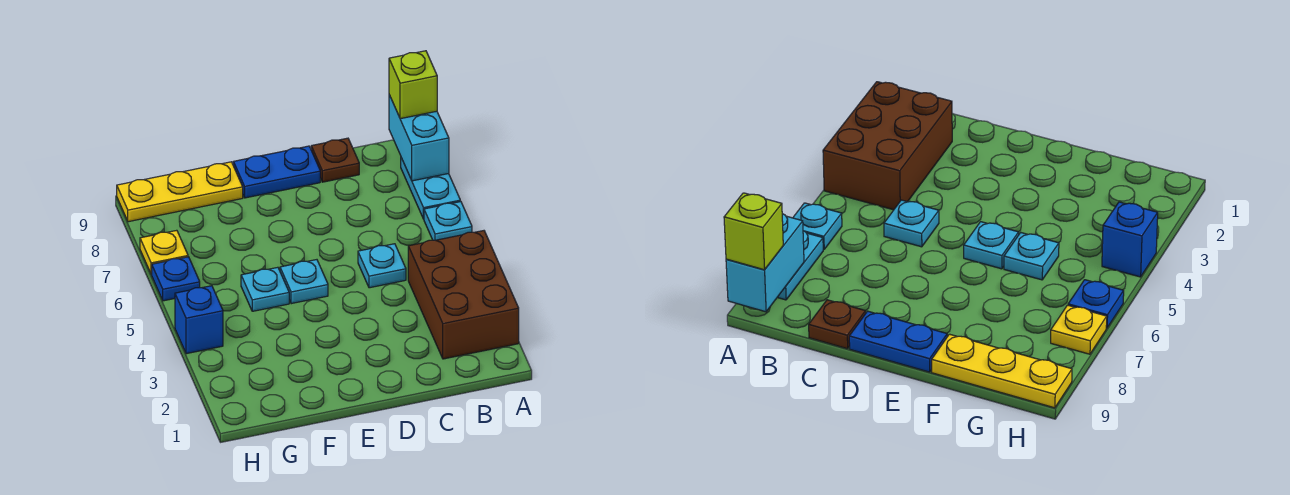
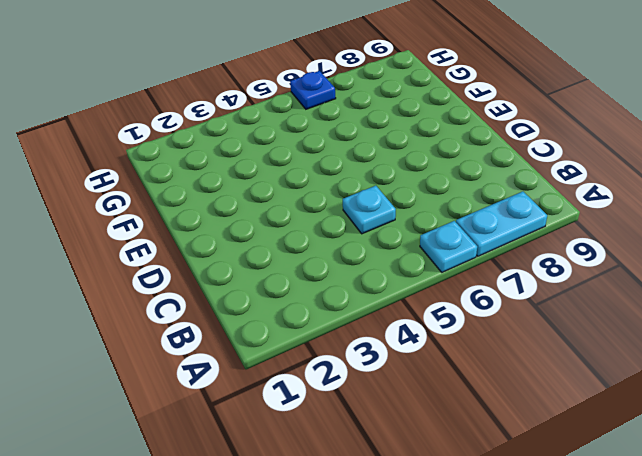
none -> brown 2x3 brick [408,231,519,359]
none -> brown 1x1 plate [311,138,359,182]
none -> blue 1x2 plate [233,146,320,198]

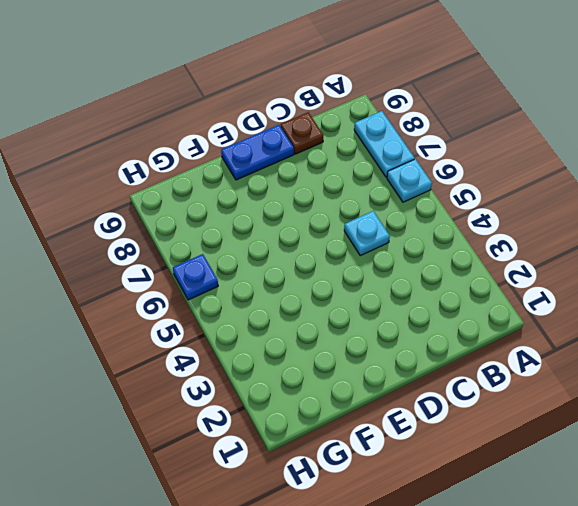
none -> brown 2x3 brick [408,231,519,359]
none -> cyan 1x1 plate [280,260,328,304]
none -> cyan 1x1 plate [241,267,289,311]

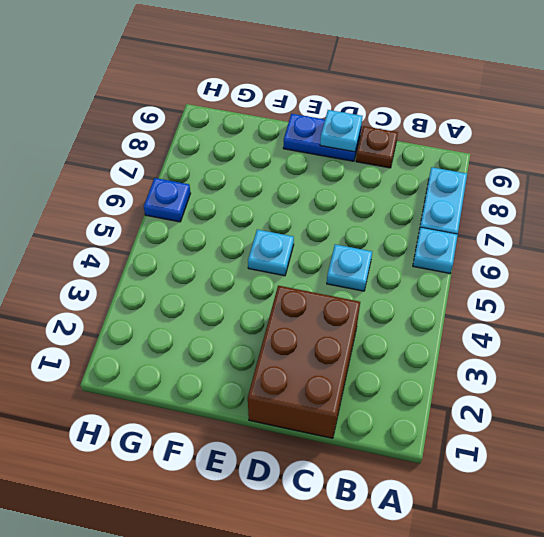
brown 2x3 brick [248,286,360,438] -> brown 2x3 brick moved to [408,231,519,359]
cyan 1x1 plate [320,110,362,152] -> cyan 1x1 plate moved to [241,267,289,311]
none -> yellow 1x3 plate [117,162,243,222]
none -> blue 1x1 brick [175,286,223,354]
none -> yellow 1x1 plate [140,230,188,274]

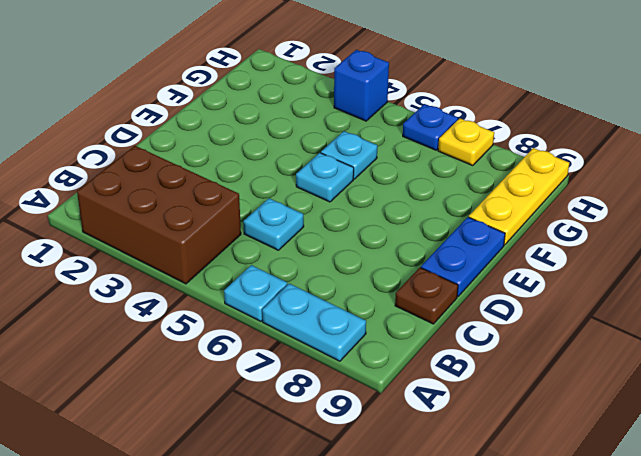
none -> cyan 1x2 brick [389,95,449,181]
none -> lime 1x1 brick [389,51,437,119]

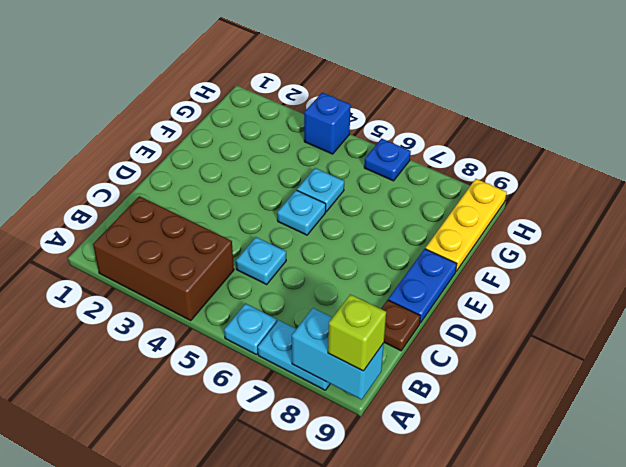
none -> yellow 1x1 plate [140,230,188,274]

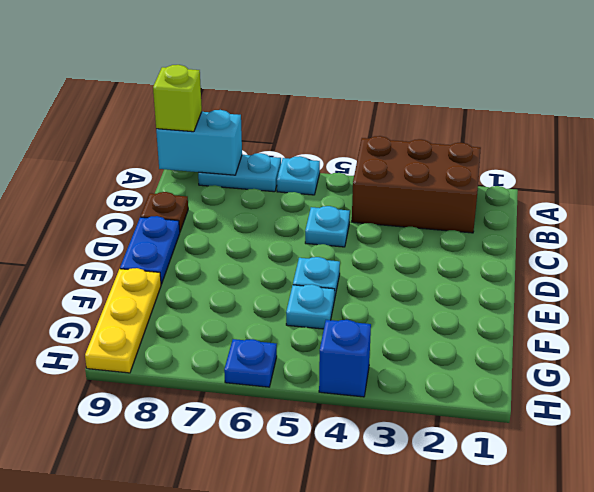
none -> yellow 1x1 plate [140,230,188,274]

